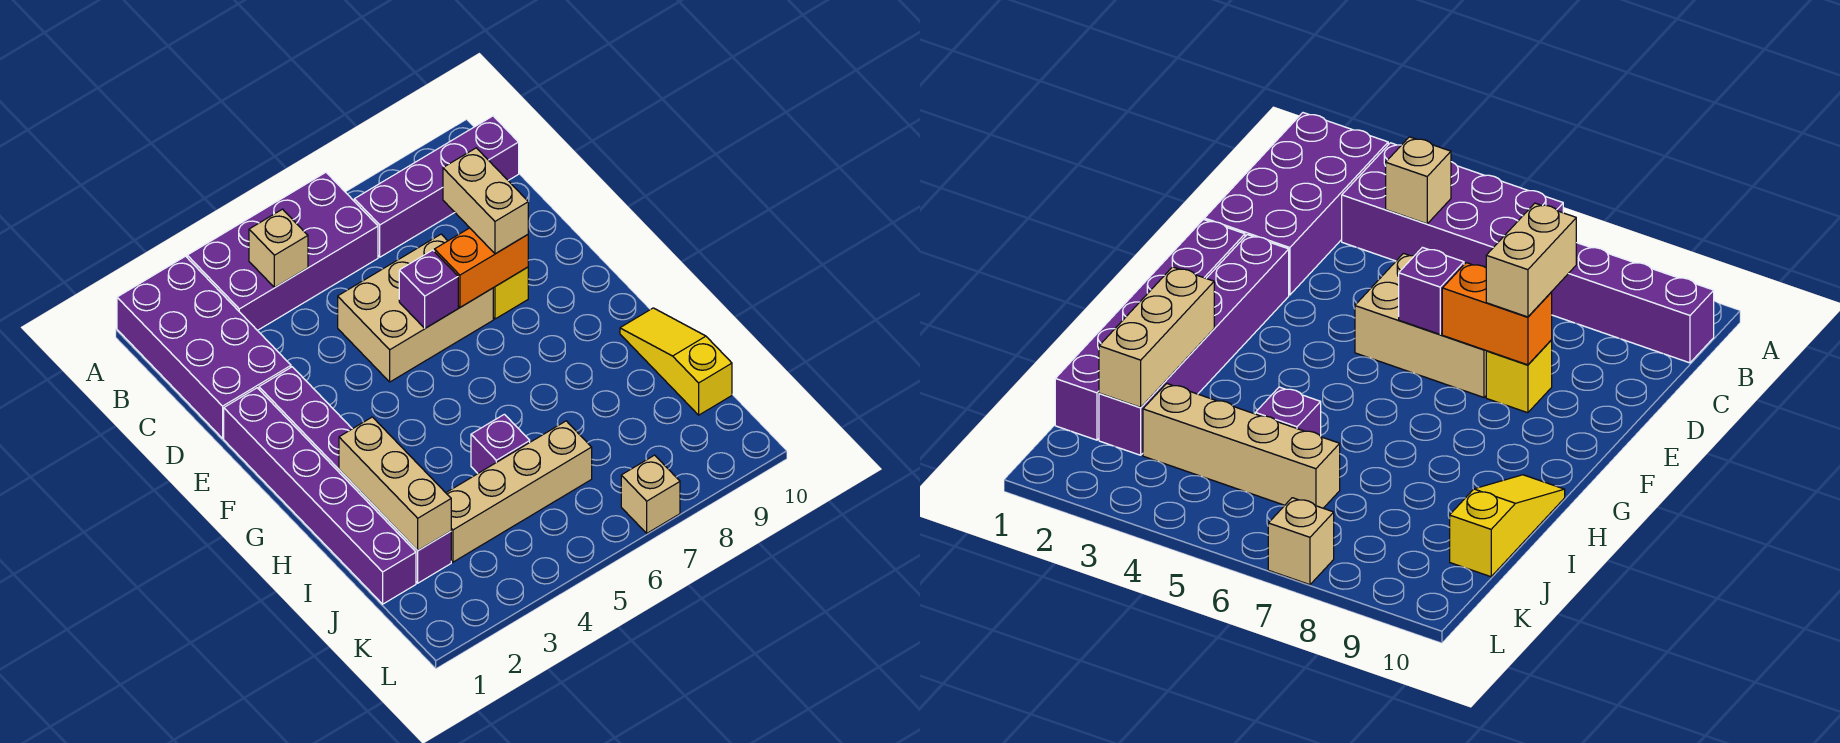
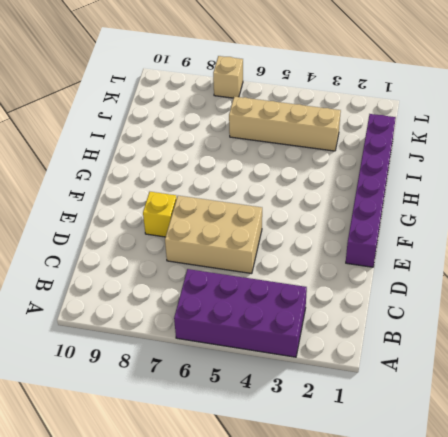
none -> purple 2x4 brick [117,256,291,438]
none -> purple 1x4 brick [354,116,519,257]
none -> purple 1x6 brick [259,367,451,583]

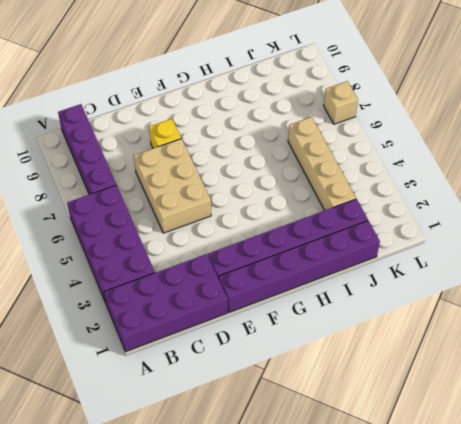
none -> yellow 1x3 slope [620,308,732,415]
none -> purple 1x1 brick [471,414,530,473]
none -> tan 1x1 brick [249,209,308,288]

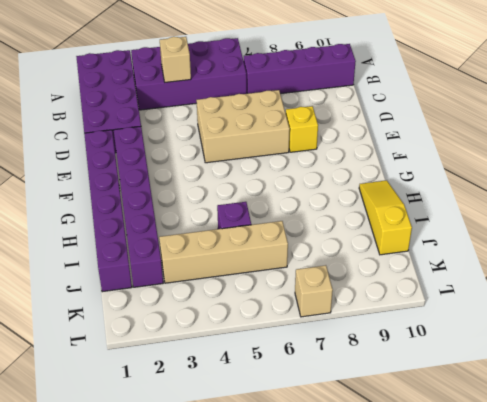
none -> purple 1x1 brick [399,250,458,328]
none -> orange 1x2 brick [434,228,528,307]
none -> tan 1x3 brick [339,417,451,551]

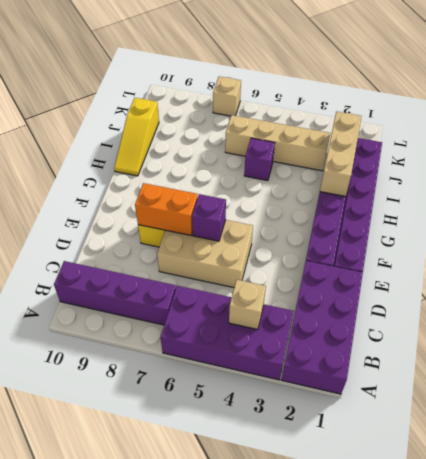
none -> tan 1x2 brick [443,148,528,254]

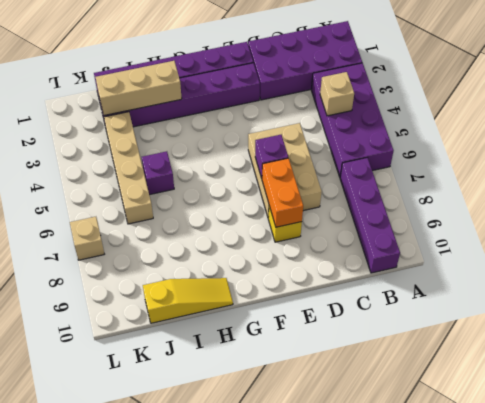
none -> tan 1x2 brick [443,148,528,254]

